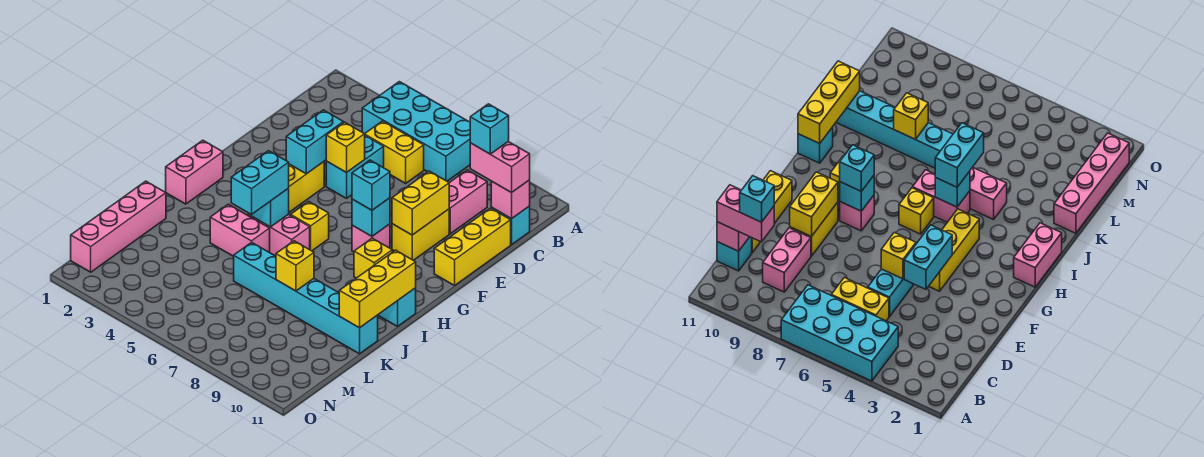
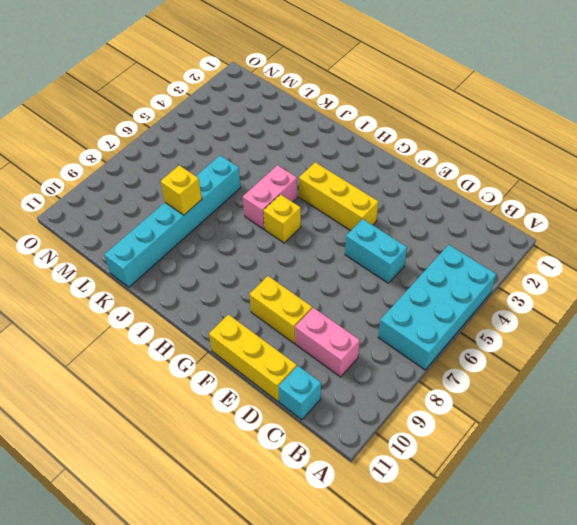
none -> yellow 1x2 brick [365,121,424,183]
none -> pink 1x1 brick [352,224,390,252]
none -> pink 1x2 brick [166,140,223,204]

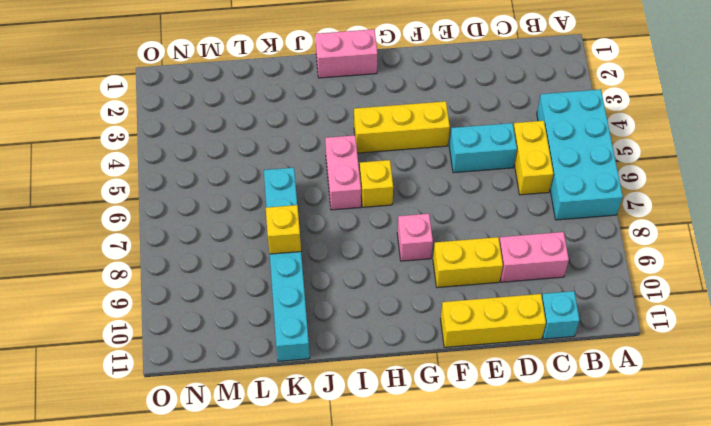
none -> yellow 1x1 brick [354,238,392,278]
none -> cyan 1x1 brick [378,288,416,326]
none -> pink 1x2 brick [210,204,270,256]

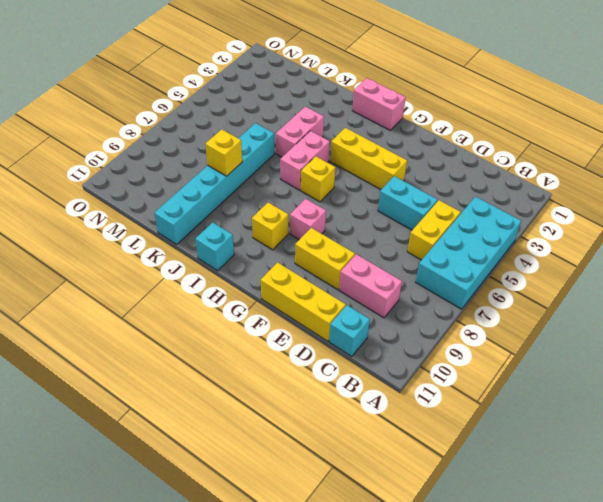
none -> pink 1x4 brick [71,181,166,272]
none -> pink 1x1 brick [491,180,530,219]
none -> cyan 1x2 brick [286,110,343,174]

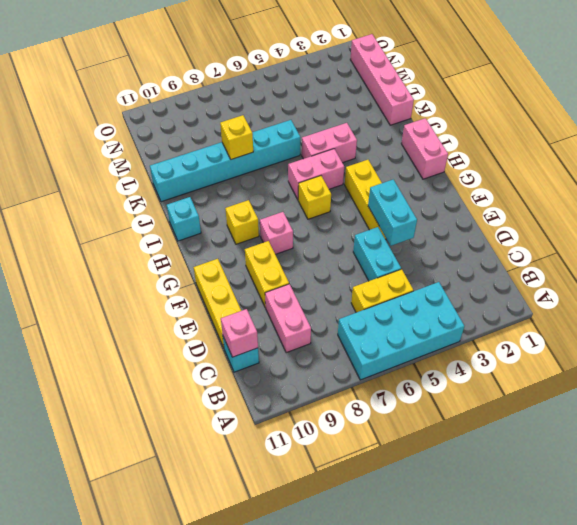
none -> yellow 1x1 brick [326,122,365,173]
none -> yellow 1x2 brick [392,171,449,235]
none -> cyan 1x1 brick [352,198,390,236]

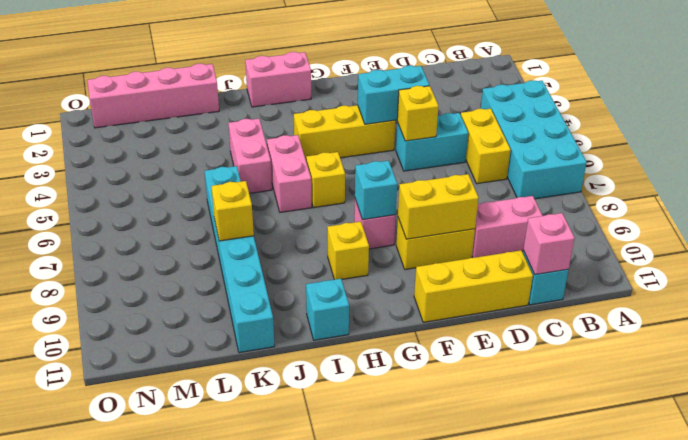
none -> cyan 1x1 brick [250,189,289,227]
none -> yellow 1x3 brick [339,250,416,328]
none -> pink 1x2 brick [470,142,530,193]

